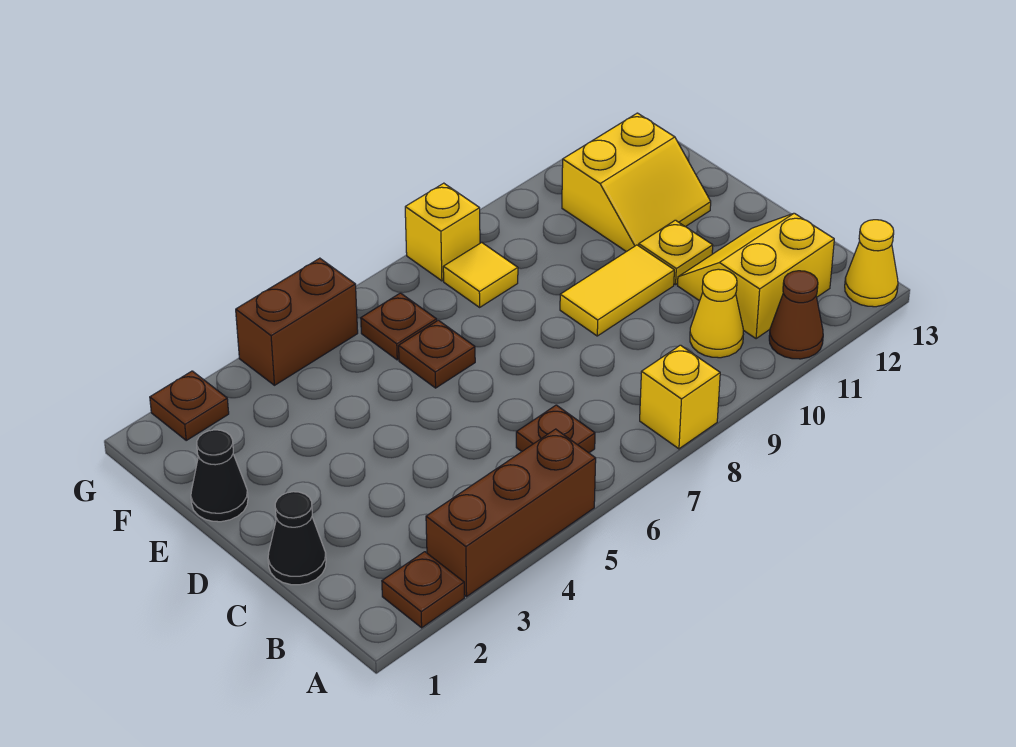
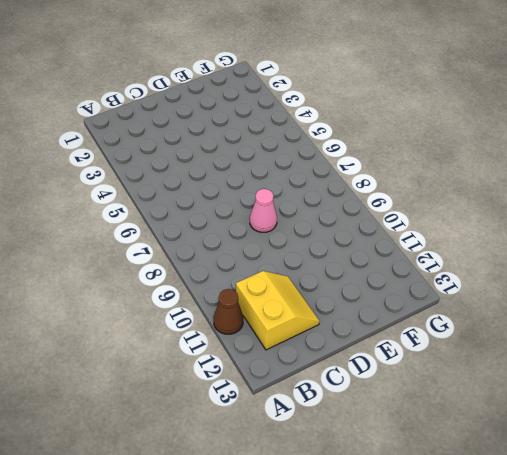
pink 1x1 cone [250,189,277,232] -> none
none -> brown 1x1 plate [382,552,464,628]
none -> brown 1x3 brick [426,429,596,596]
none -> yellow 1x1 brick [640,345,720,449]

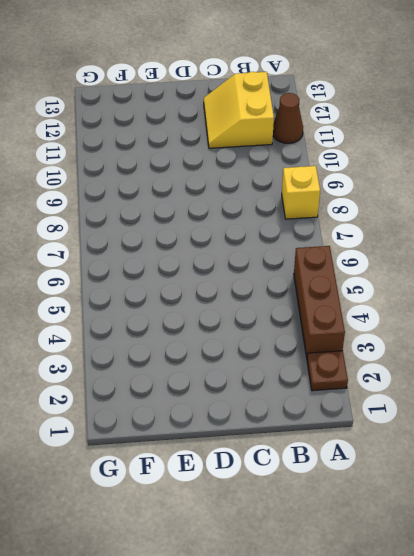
none -> yellow 1x1 cone [845,220,898,307]
none -> brown 1x1 plate [516,405,595,453]
none -> yellow 1x1 cone [690,269,744,358]

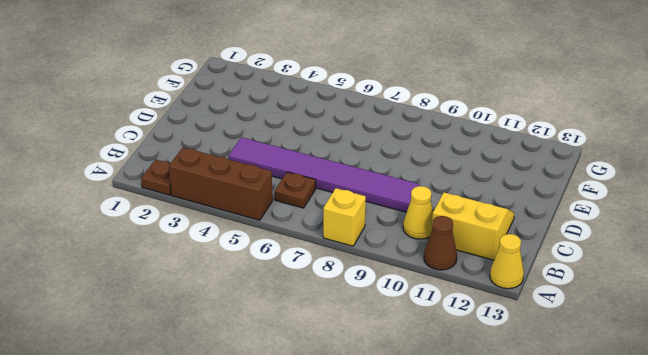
purple 1x6 tile [228,137,420,212] -> none
none -> black 1x1 cone [268,492,326,585]
none -> yellow 1x2 tile [560,245,674,336]
none -> yellow 1x1 plate [639,220,713,284]

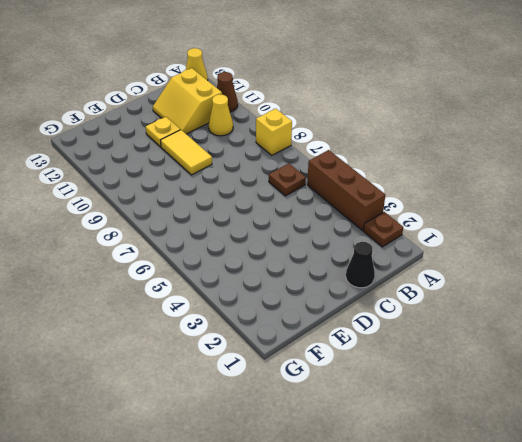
none -> black 1x1 cone [191,430,248,522]
none -> brown 1x1 plate [399,320,475,388]
none -> yellow 2x2 slope [562,113,711,252]

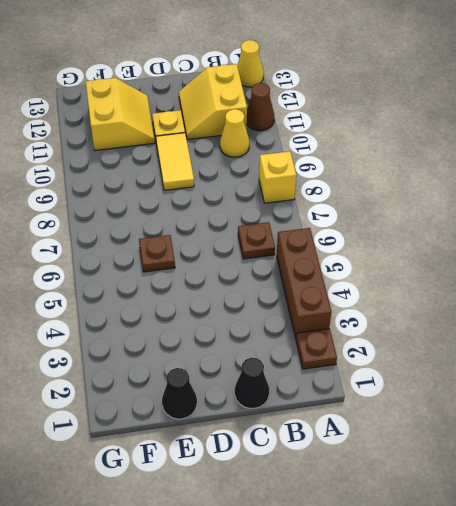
none -> brown 1x1 plate [361,293,437,360]
none -> yellow 1x1 tile [443,242,518,307]
none -> brown 1x1 plate [150,371,229,440]

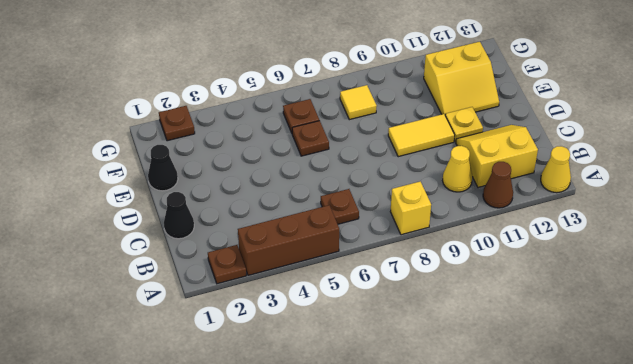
none -> brown 1x2 brick [236,258,358,385]
none -> yellow 1x1 brick [405,183,480,281]

